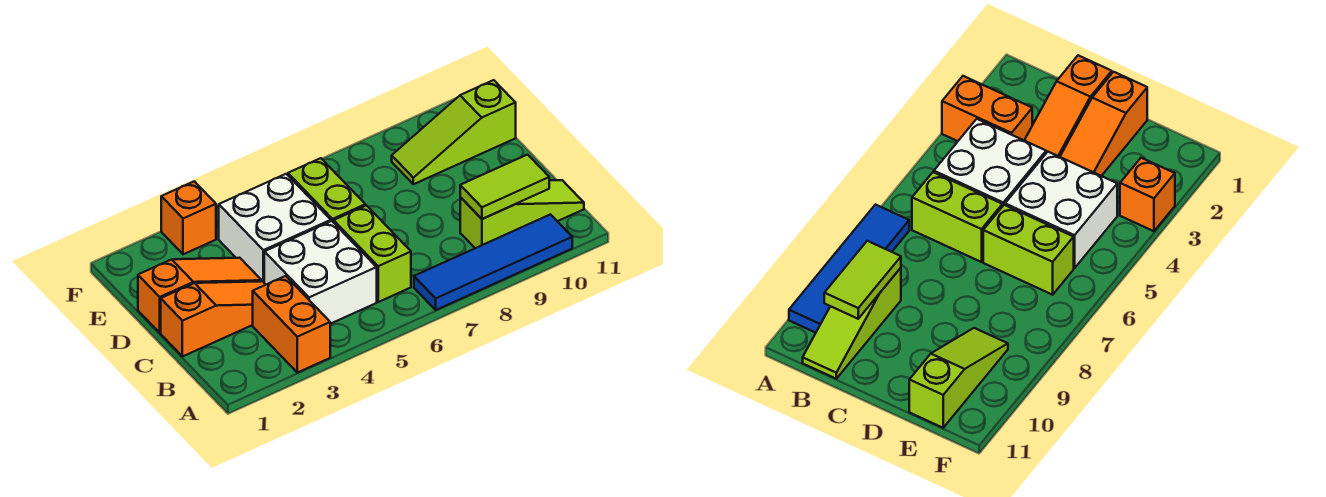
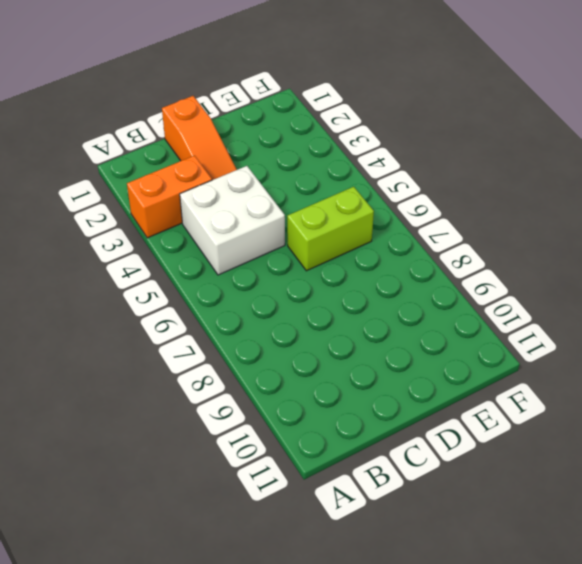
none -> blue 1x4 tile [414,215,572,310]
none -> lime 1x2 brick [334,206,411,302]
none -> lime 1x3 slope [460,180,584,248]

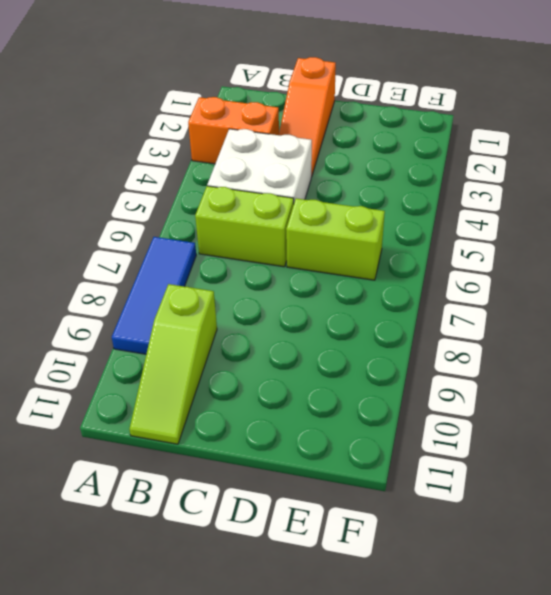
blue 1x3 tile [112,237,196,354] -> blue 1x4 tile [414,215,572,310]
none -> orange 1x3 slope [138,258,262,333]
none -> white 2x2 brick [219,174,331,282]
none -> lime 1x3 slope [392,80,516,184]

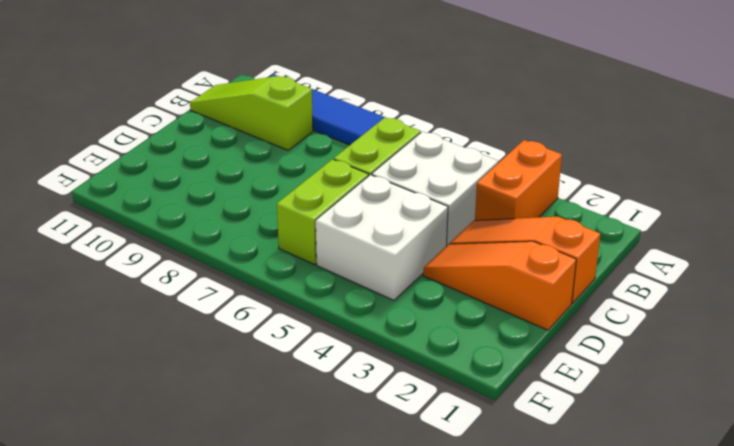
none -> lime 1x3 slope [392,80,516,184]
none -> orange 1x1 brick [161,181,216,254]
none -> lime 1x2 tile [460,155,549,219]

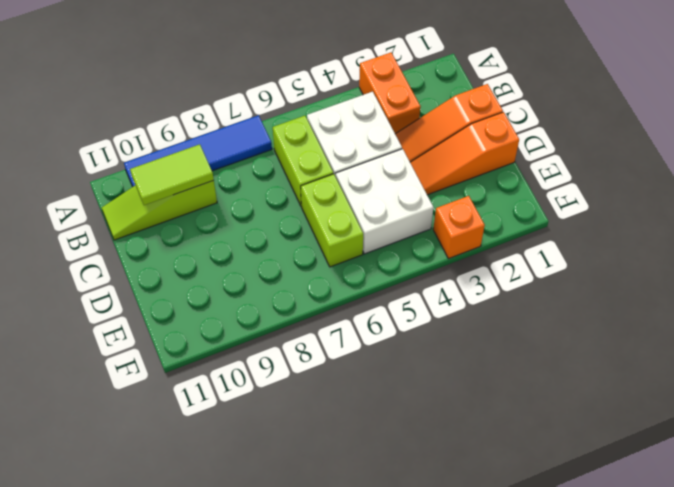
none -> lime 1x3 slope [392,80,516,184]

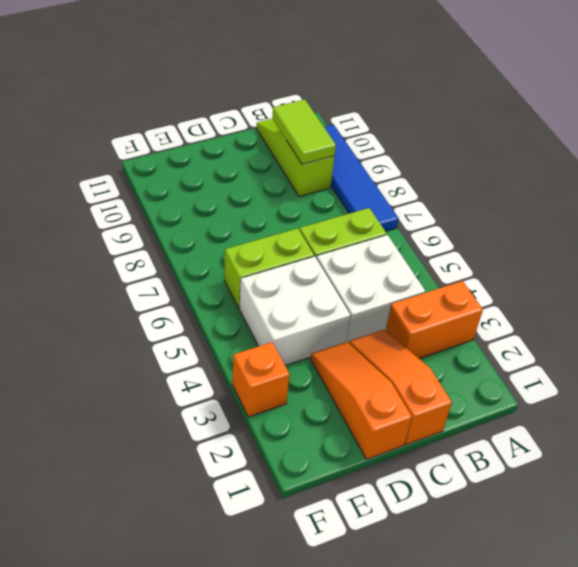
none -> lime 1x3 slope [392,80,516,184]

